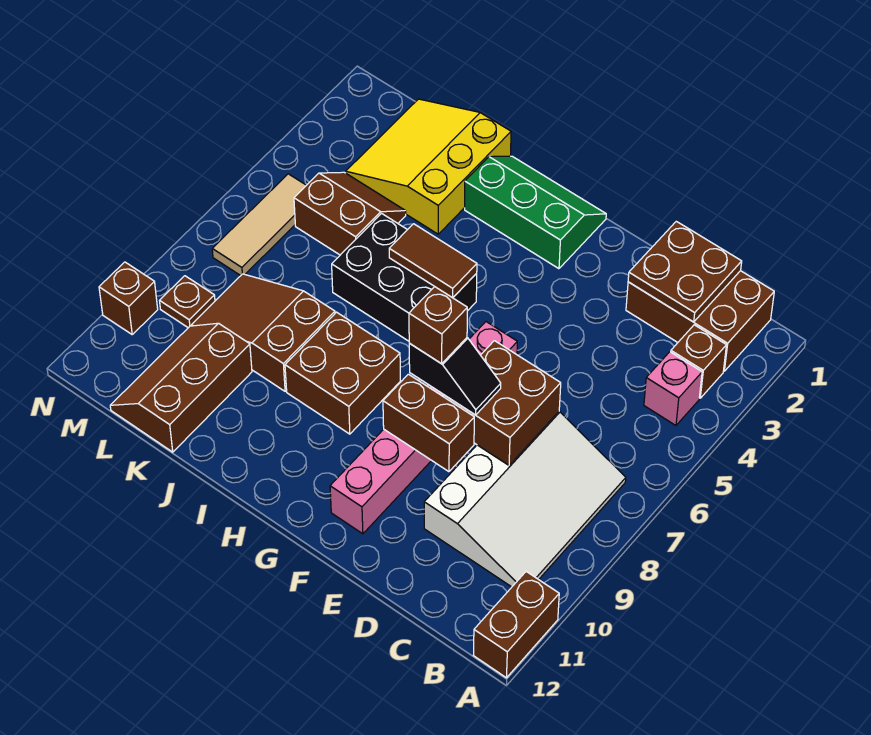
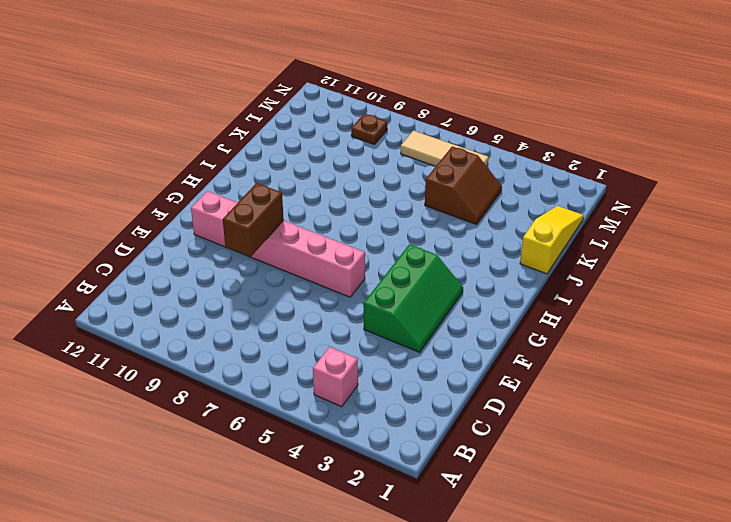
green 2x3 slope [364,244,463,352] -> green 2x3 slope moved to [465,156,606,269]
yellow 1x3 slope [520,206,584,274] -> yellow 3x3 slope [346,99,511,234]
none -> brown 1x2 brick [473,572,559,678]
none -> brown 2x3 brick [626,271,774,371]
none -> brown 1x1 brick [671,325,726,398]

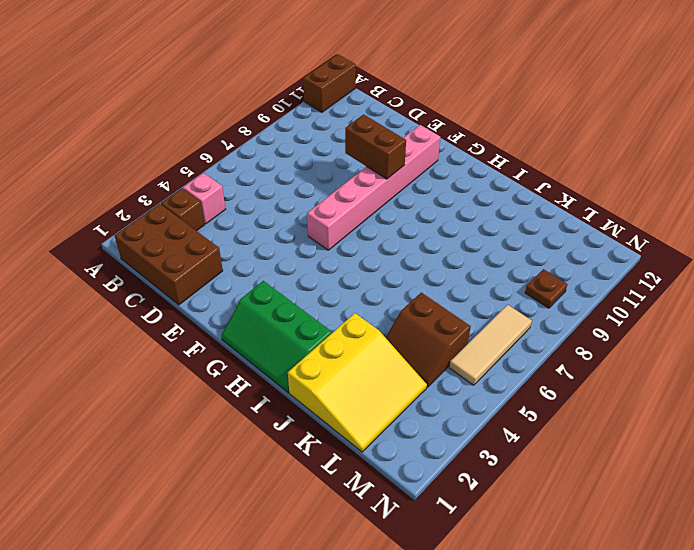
none -> white 3x4 slope [424,411,626,587]
none -> black 2x3 brick [332,214,477,341]
none -> brown 2x2 brick [285,312,400,434]

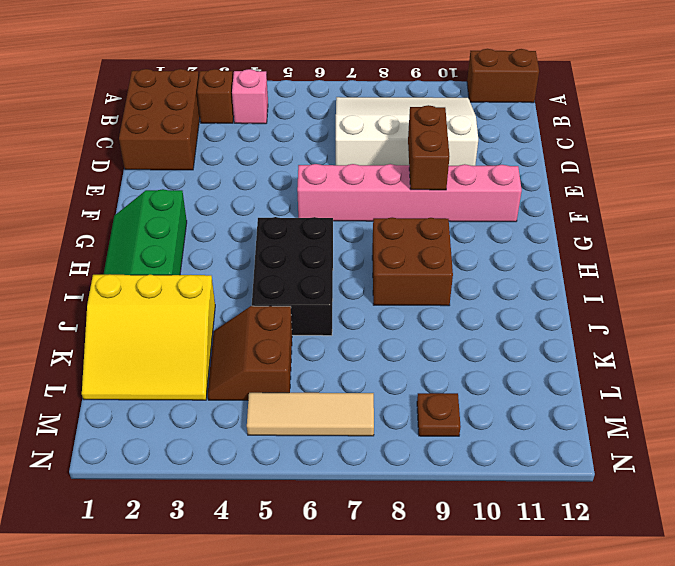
none -> brown 2x3 slope [191,274,335,391]
none -> brown 2x3 slope [110,323,252,452]
none -> brown 1x1 brick [99,262,158,334]

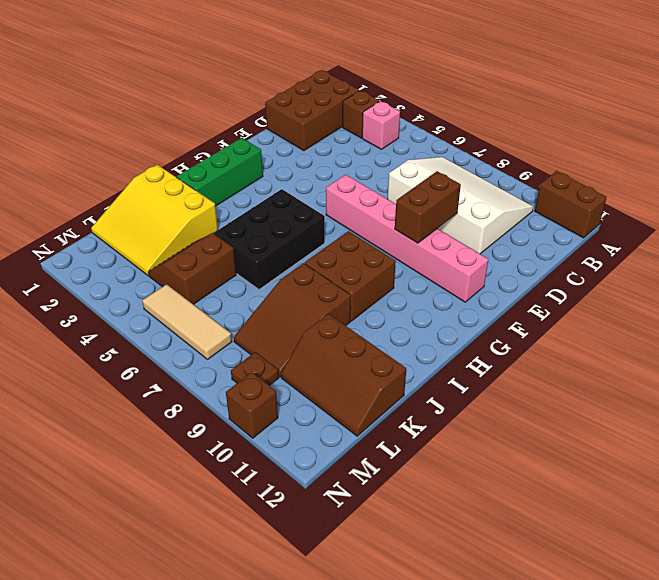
none -> brown 2x2 plate [628,221,742,322]
none -> brown 2x2 brick [443,341,561,465]
none -> brown 1x2 tile [389,224,477,298]

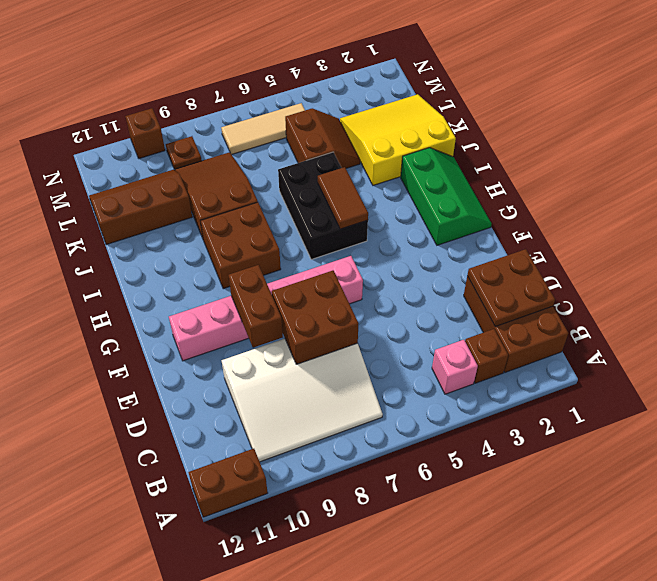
none -> black 1x2 slope [409,338,501,415]
none -> brown 1x1 brick [409,287,467,364]

